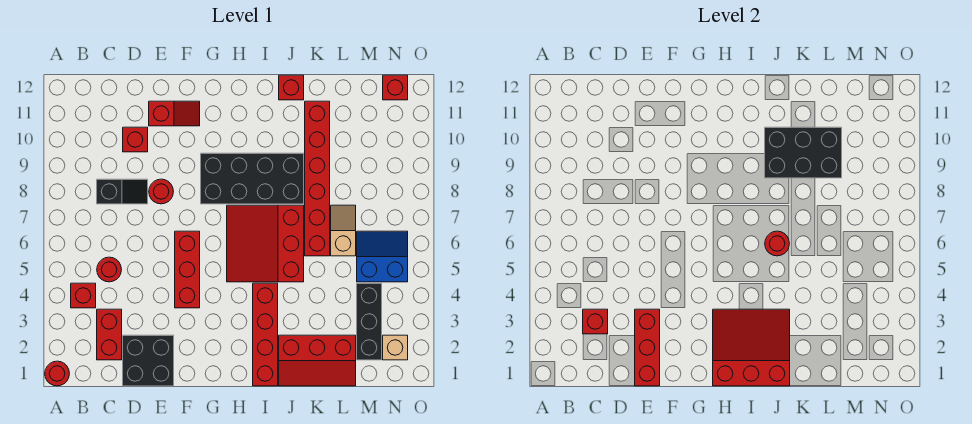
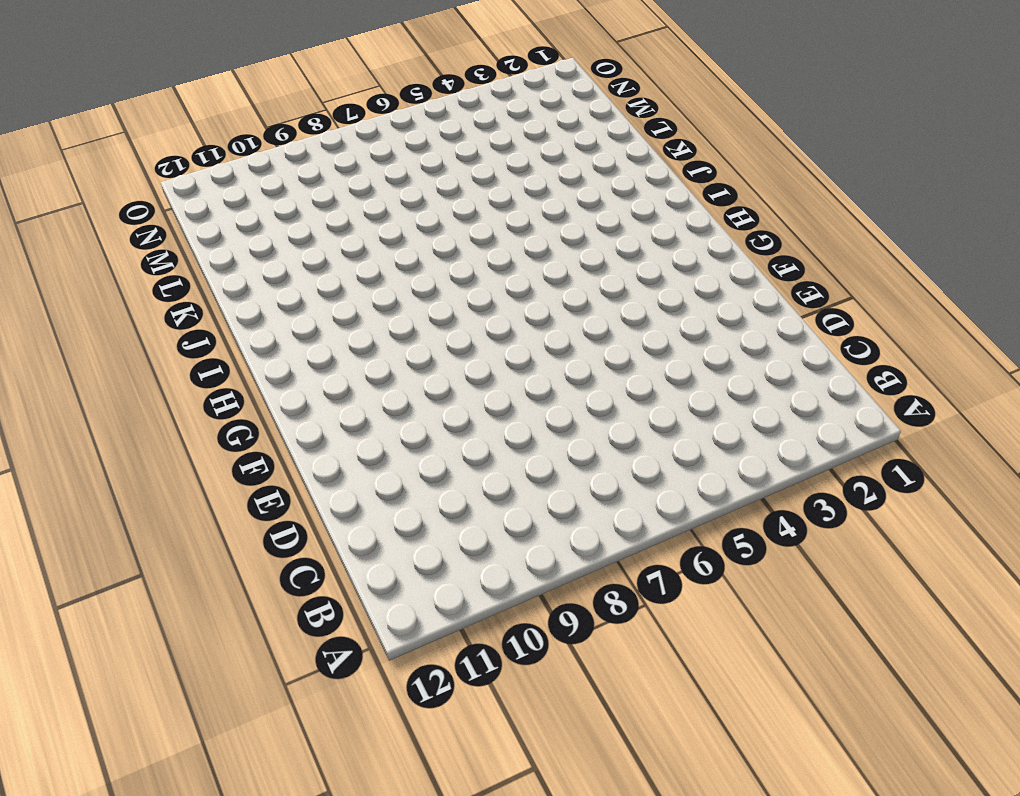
none -> red 1x1 round brick [45,361,69,386]
none -> red 1x1 brick [71,283,96,308]
none -> red 1x2 brick [97,309,122,360]

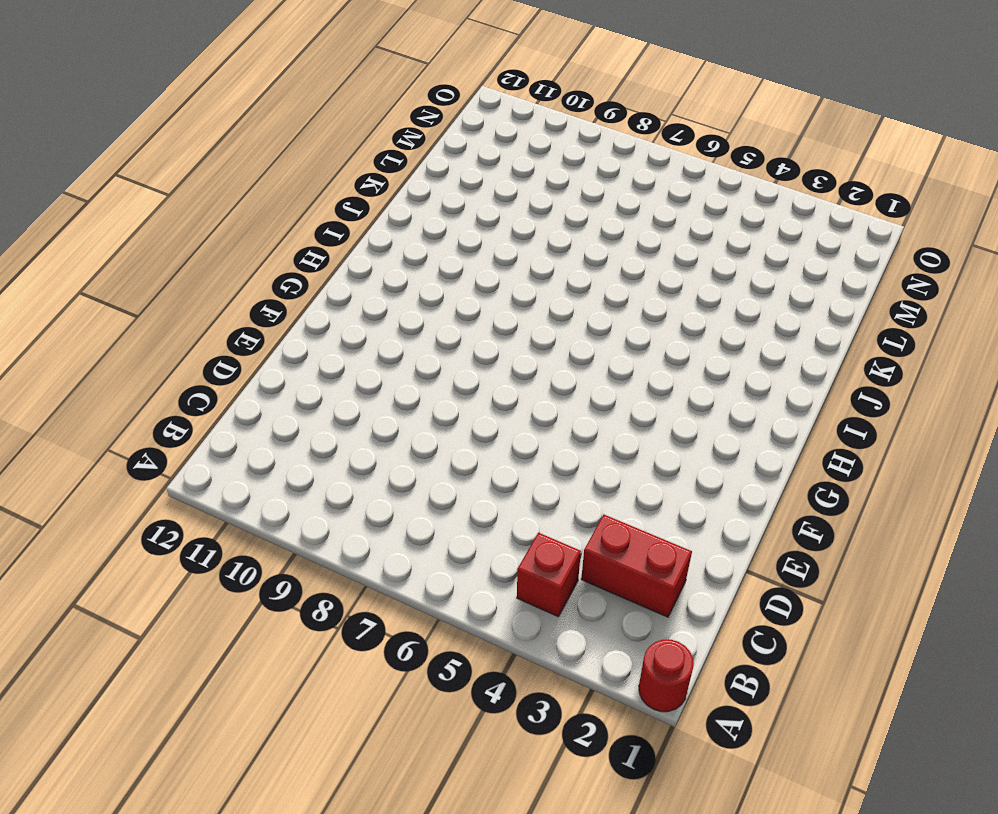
none -> red 1x1 round brick [97,257,121,282]
none -> black 1x2 slope [97,179,148,204]
none -> black 2x2 brick [123,335,174,386]

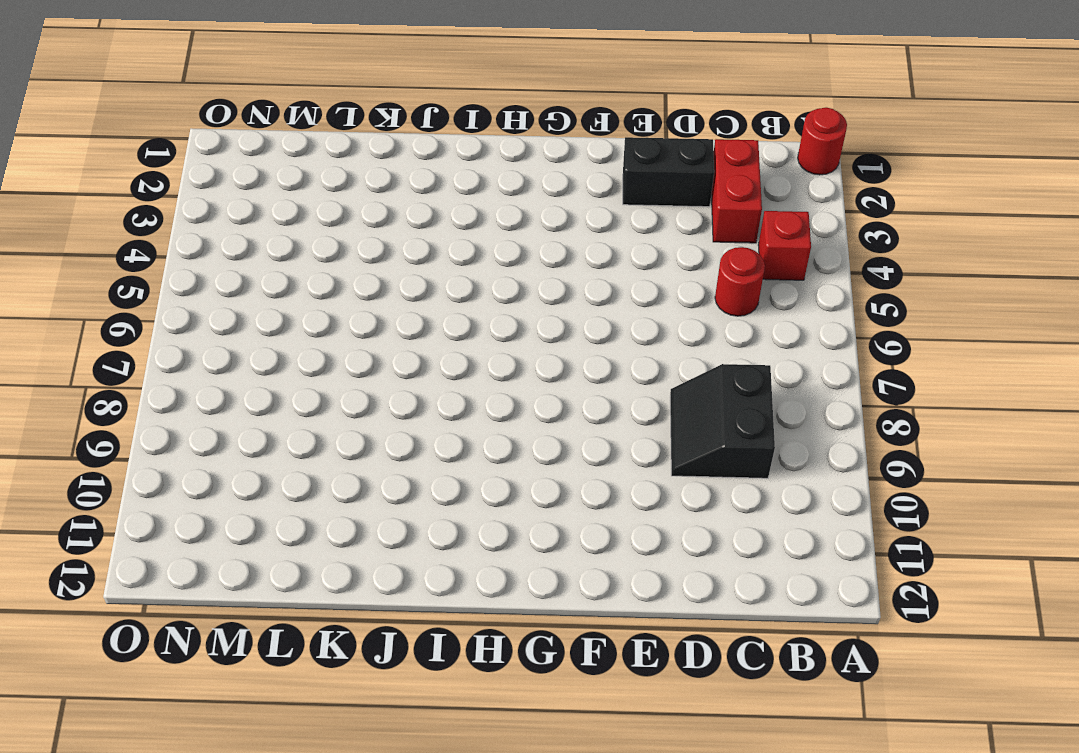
black 2x2 slope [670,364,775,478] -> black 1x2 slope [97,179,148,204]
black 1x2 brick [623,137,714,207] -> black 2x2 brick [123,335,174,386]
none -> red 1x1 brick [123,127,148,152]
none -> red 1x1 round brick [149,179,173,204]
none -> red 1x2 slope [149,101,200,126]

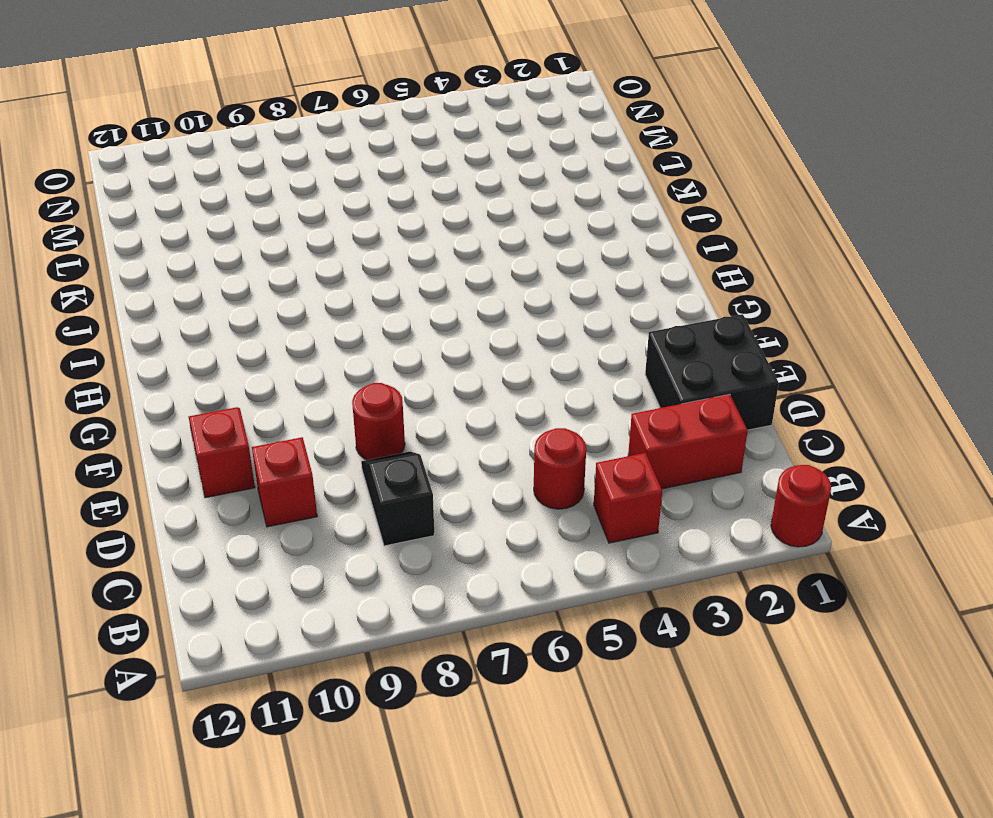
none -> red 1x3 brick [175,231,200,308]
none -> black 2x4 brick [201,153,304,204]
none -> red 3x3 slope [227,205,304,282]

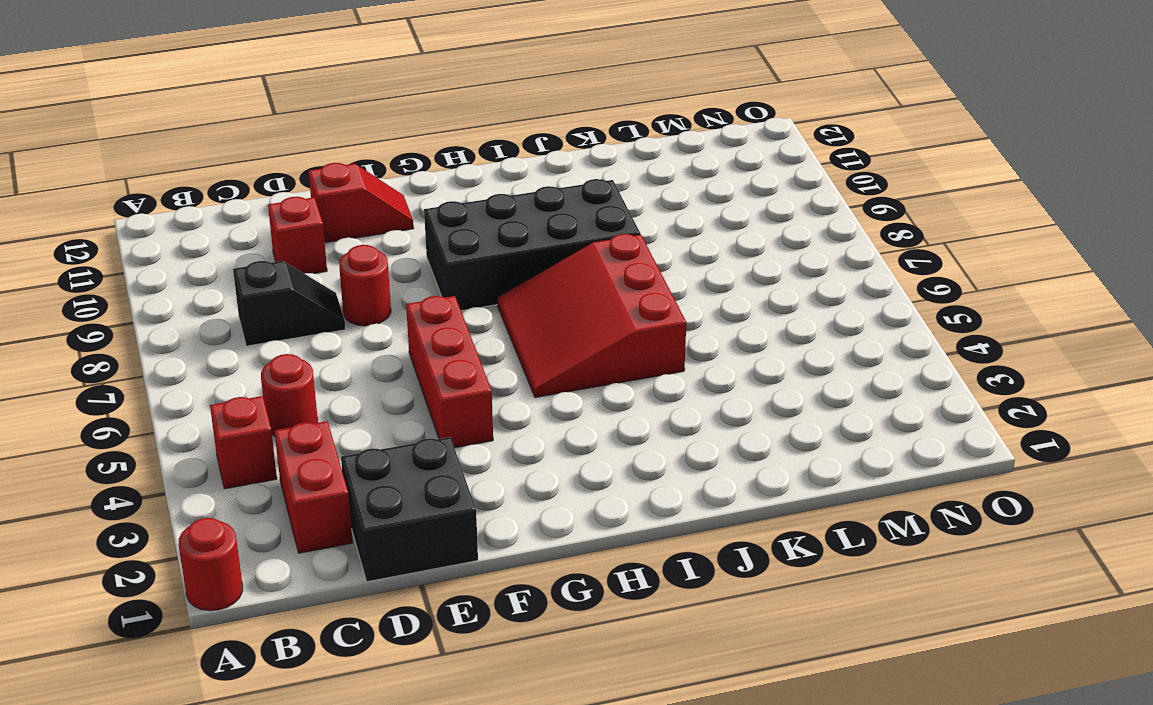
none -> red 1x4 brick [253,283,278,386]
none -> red 2x3 slope [279,335,356,386]
none -> red 1x1 brick [279,75,304,100]

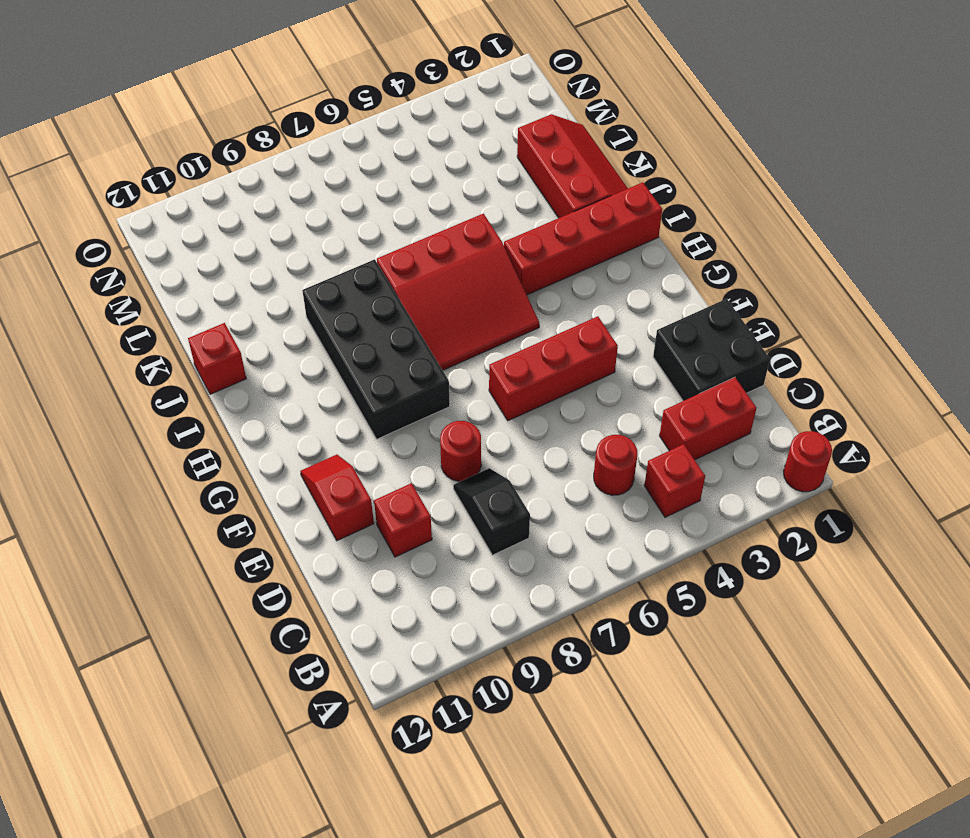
none -> red 1x6 brick [305,101,330,256]
none -> tan 1x2 slope [331,205,356,256]
none -> black 1x3 brick [357,283,382,360]

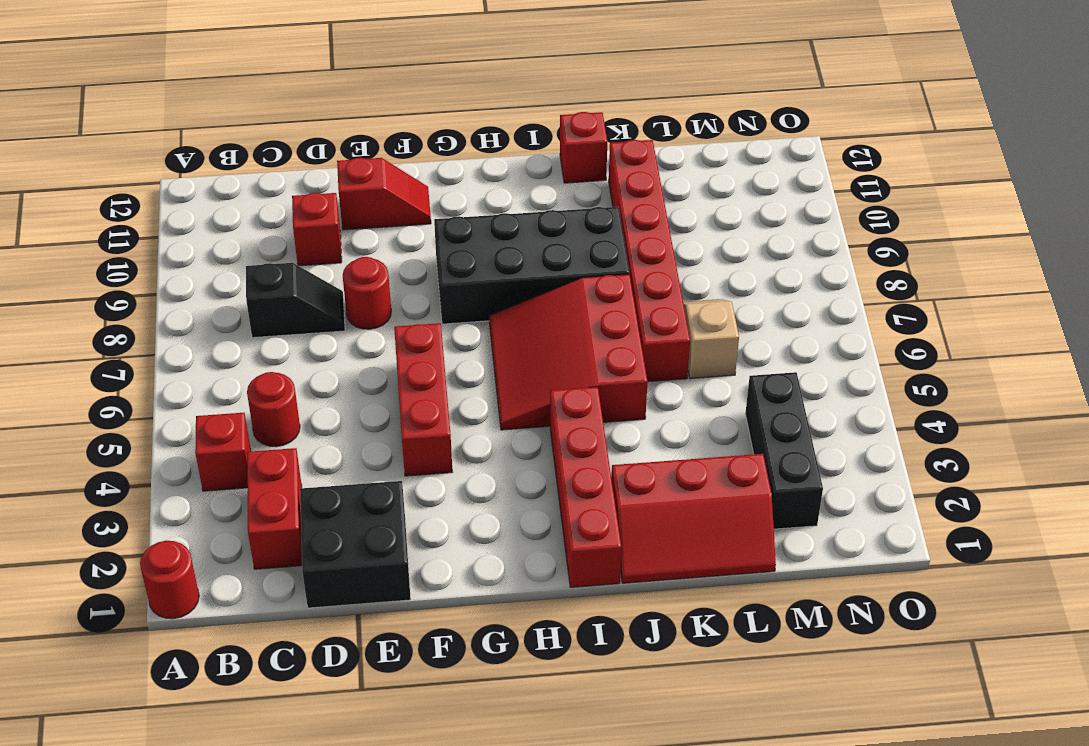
none -> blue 2x2 slope [357,231,408,282]
none -> tan 1x1 brick [383,335,408,360]
none -> red 1x1 brick [383,75,408,100]

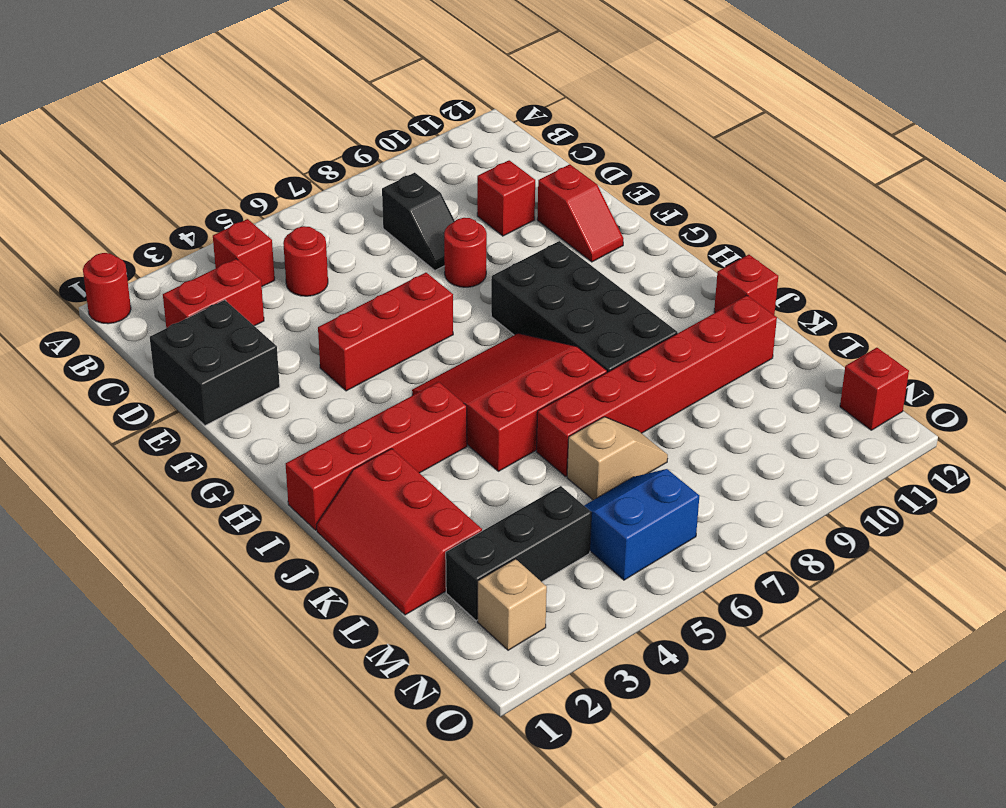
blue 2x2 slope [584,469,699,580] -> blue 2x2 slope turned to [357,231,408,282]
none -> red 1x1 brick [583,309,608,334]
none -> red 1x3 brick [635,309,660,386]
none -> red 3x3 slope [713,309,790,386]

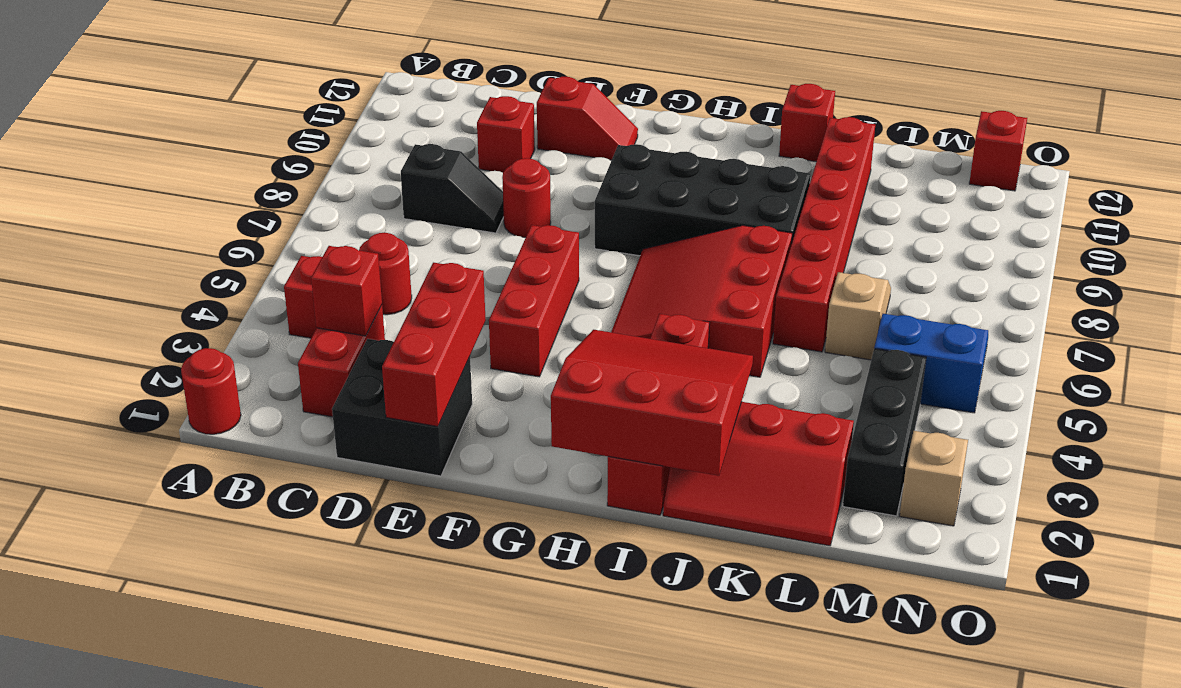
none -> red 1x1 round brick [765,231,789,256]
none -> black 2x3 brick [765,127,842,178]

